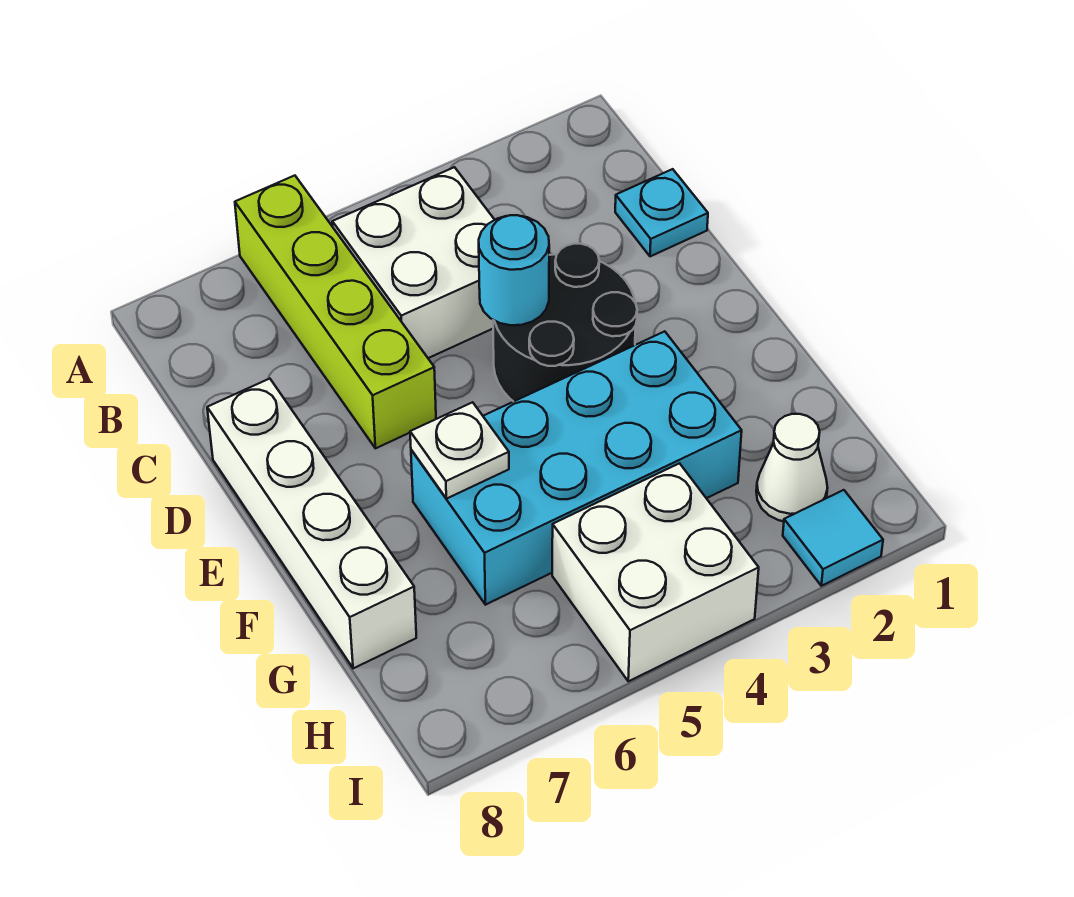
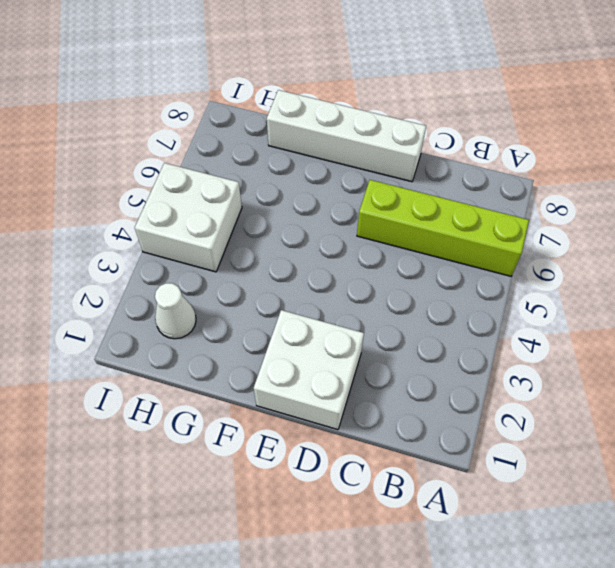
white 2x2 brick [254,310,364,430] -> white 2x2 brick moved to [332,167,494,358]
none -> cyan 1x1 plate [615,169,708,256]
none -> black 2x2 round brick [493,244,637,402]

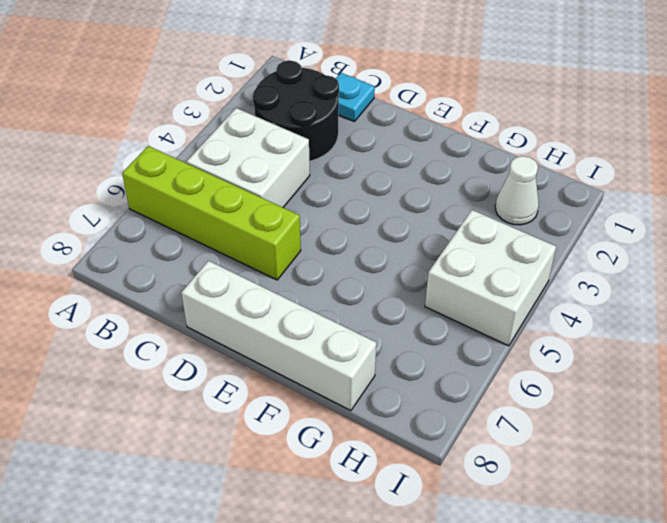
black 2x2 round brick [253,60,339,161] -> black 2x2 round brick moved to [493,244,637,402]
none -> cyan 2x4 brick [411,331,742,605]
none -> cyan 1x1 tile [783,490,883,586]

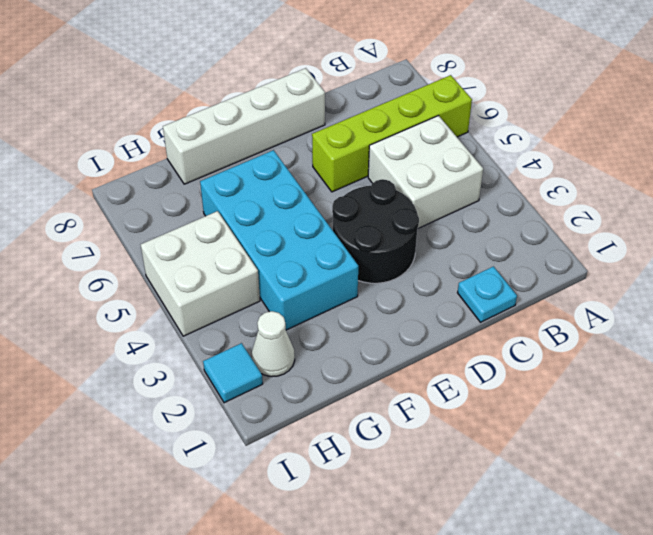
none -> cyan 1x1 round brick [479,215,549,325]
none -> white 1x1 plate [410,402,509,499]

